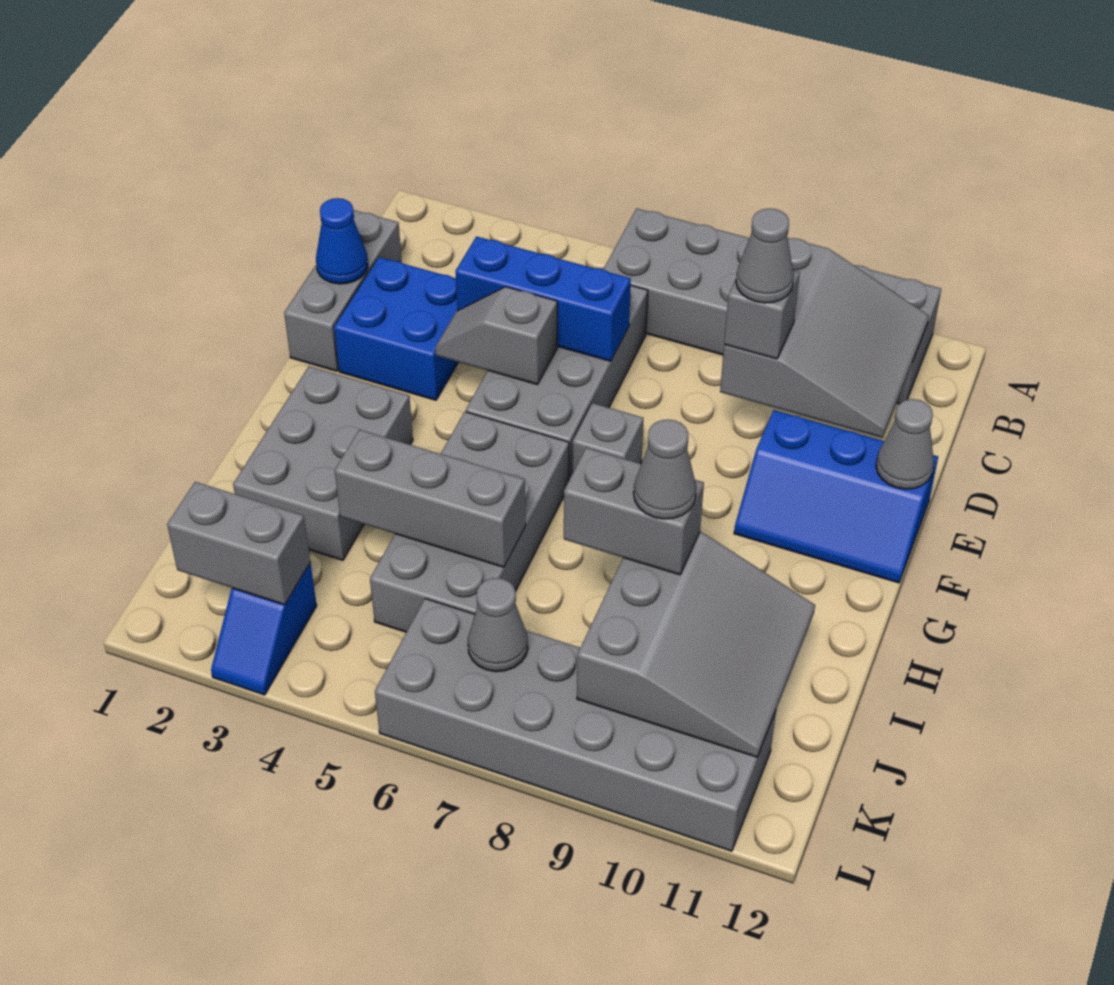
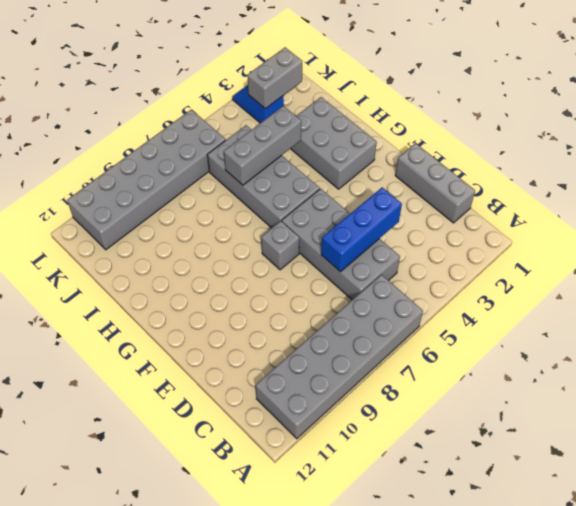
none -> blue 2x2 brick [334,257,458,400]
none -> blue 2x3 slope [734,410,938,583]
none -> grey 3x3 slope [720,238,929,438]

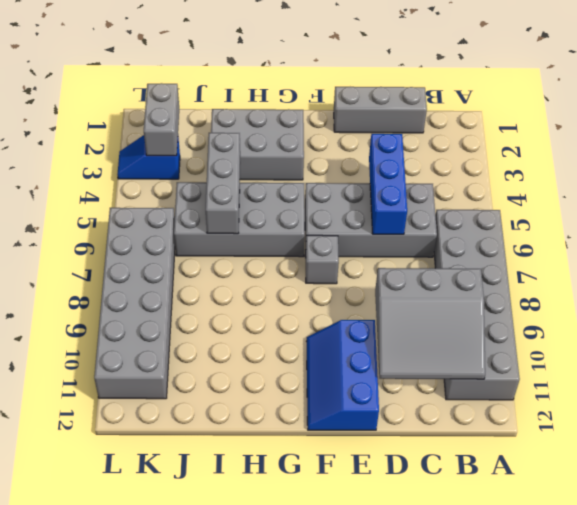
none -> blue 2x2 brick [334,257,458,400]
none -> blue 1x1 cone [316,198,368,284]
none -> grey 1x2 slope [435,287,557,385]

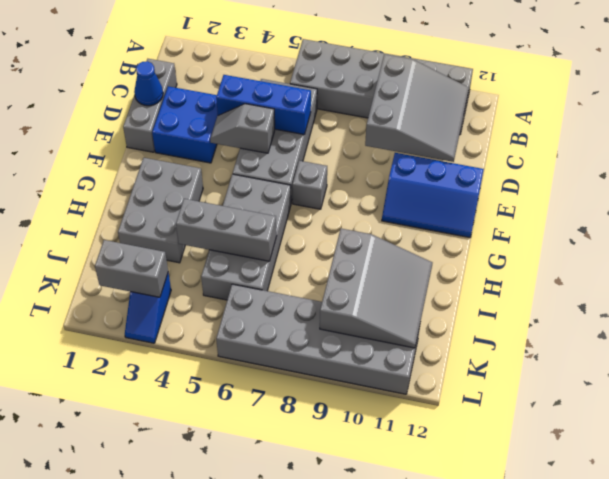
none -> grey 1x1 cone [876,399,934,489]
none -> grey 1x1 cone [468,578,528,672]
none -> grey 1x1 brick [724,270,800,359]

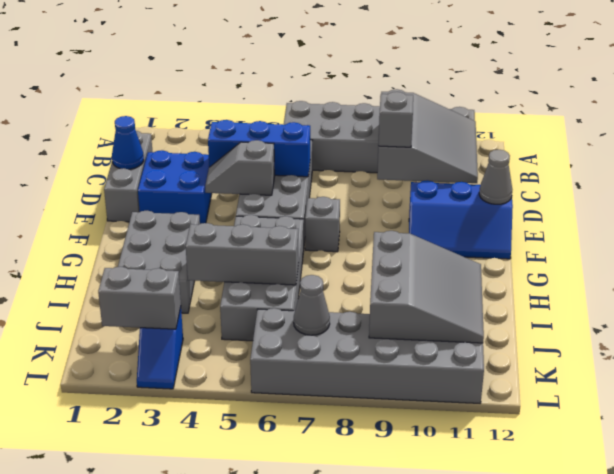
none -> grey 1x2 brick [564,448,704,575]
none -> grey 1x1 cone [736,208,794,303]
none -> grey 1x1 cone [634,420,696,519]

